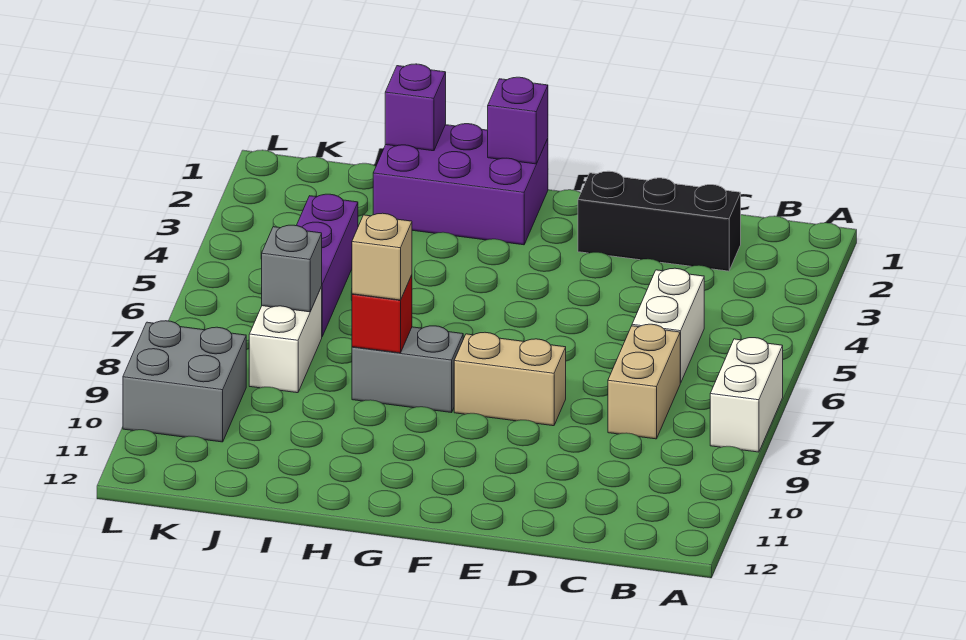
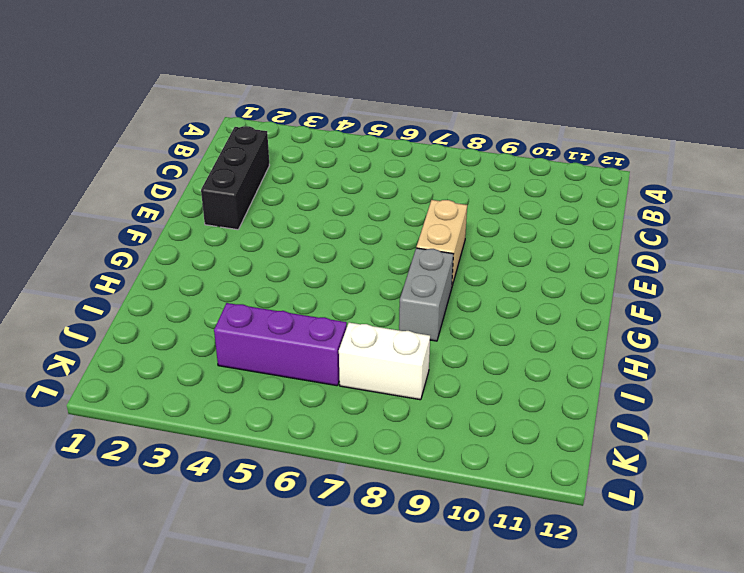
none -> white 1x2 brick [710,338,783,452]
none -> white 1x2 brick [632,268,704,383]
none -> tan 1x2 brick [608,324,680,439]

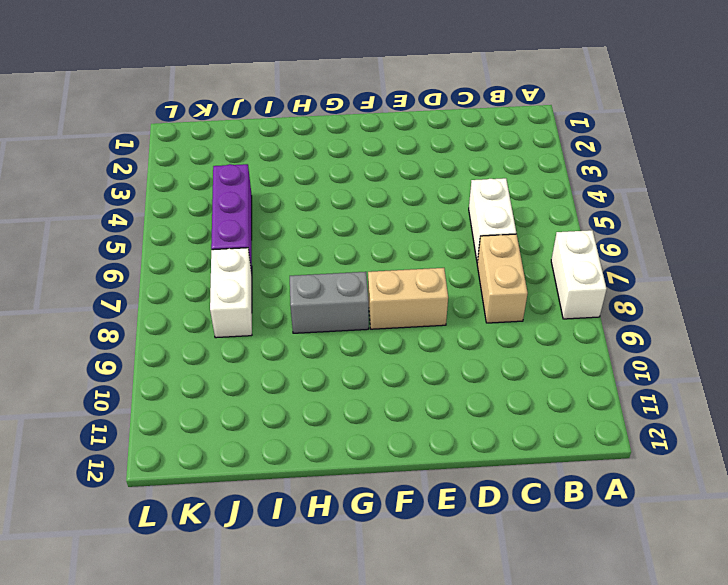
none -> black 1x3 brick [578,171,741,271]
none -> purple 2x3 brick [373,124,548,245]
none -> grey 2x2 brick [123,321,246,442]

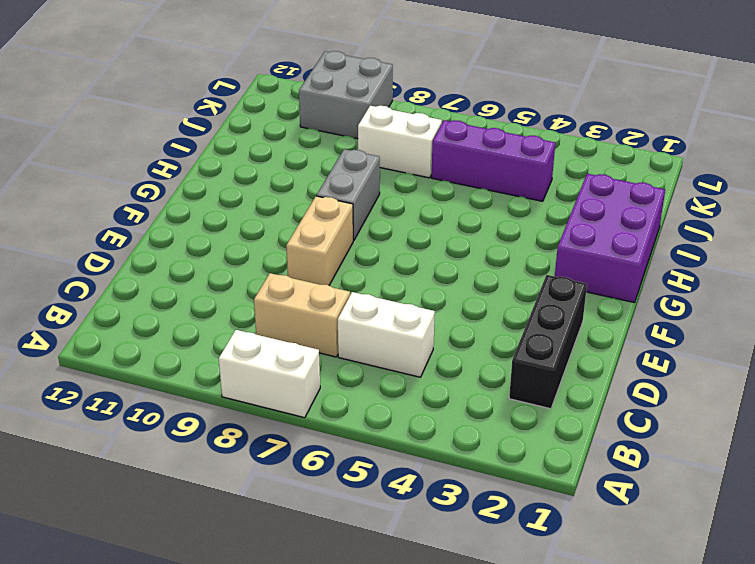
none -> purple 1x1 brick [488,77,548,164]
none -> red 1x1 brick [352,275,412,353]
none -> purple 1x1 brick [385,64,446,151]

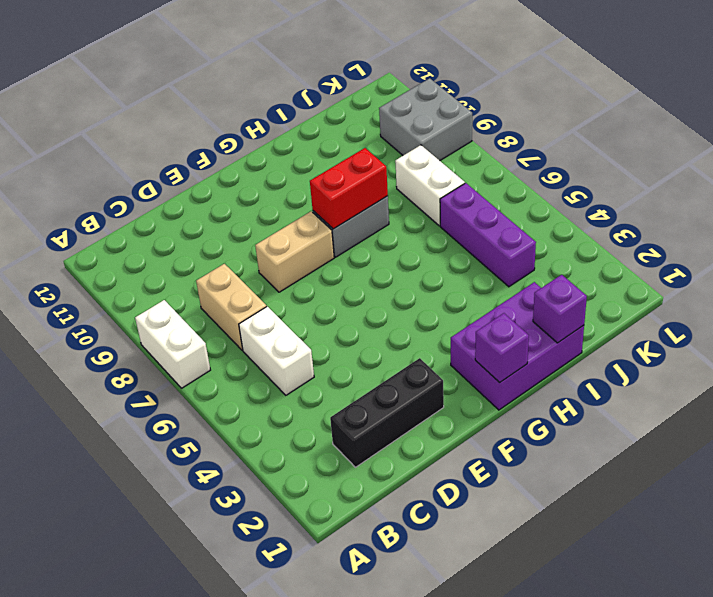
red 1x2 brick [310,148,388,229] -> red 1x1 brick [352,275,412,353]
none -> grey 1x1 brick [262,225,322,312]
none -> tan 1x1 brick [352,213,412,300]

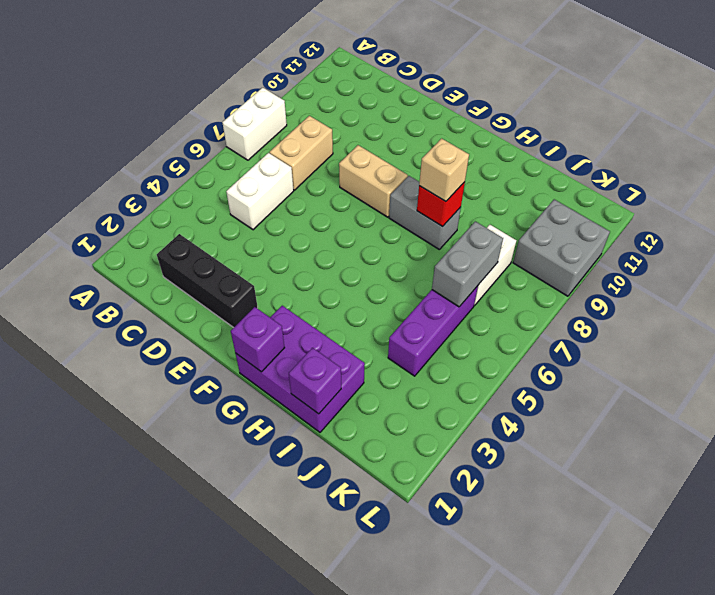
grey 1x2 brick [432,221,503,307] -> grey 1x1 brick [262,225,322,312]

